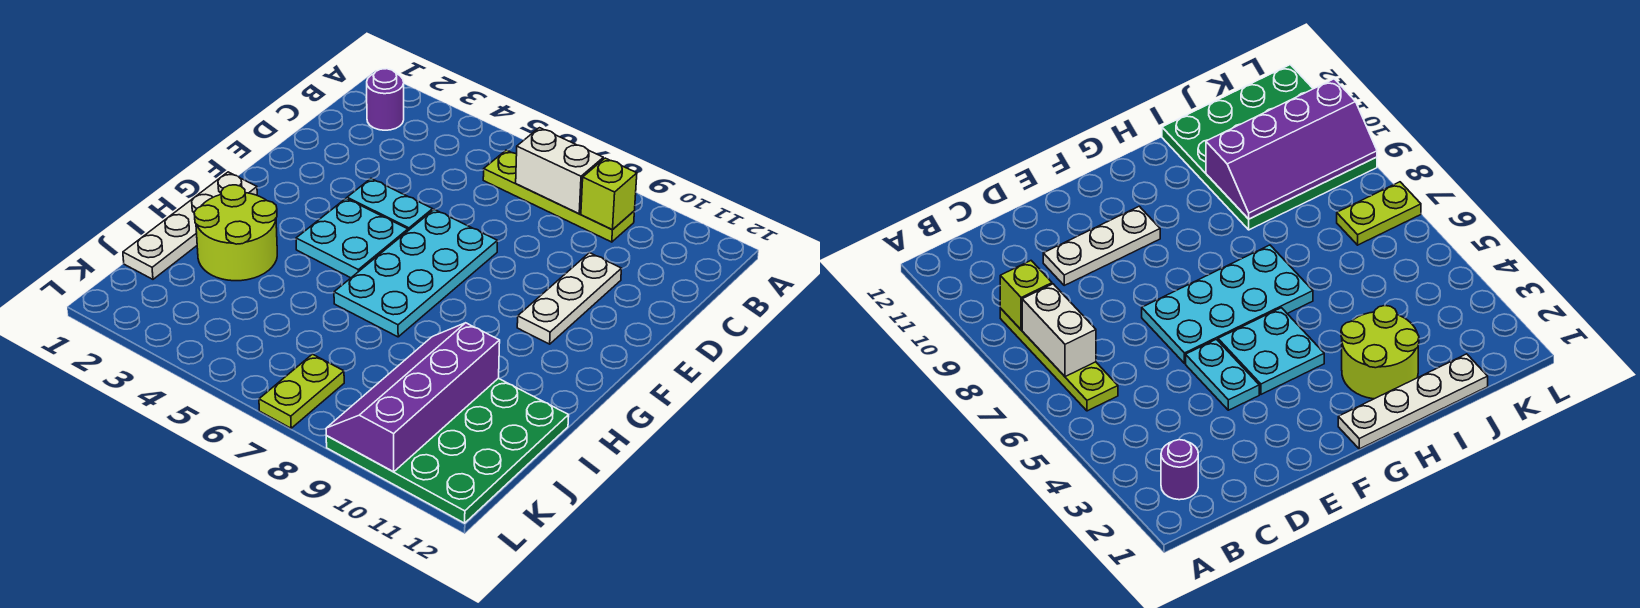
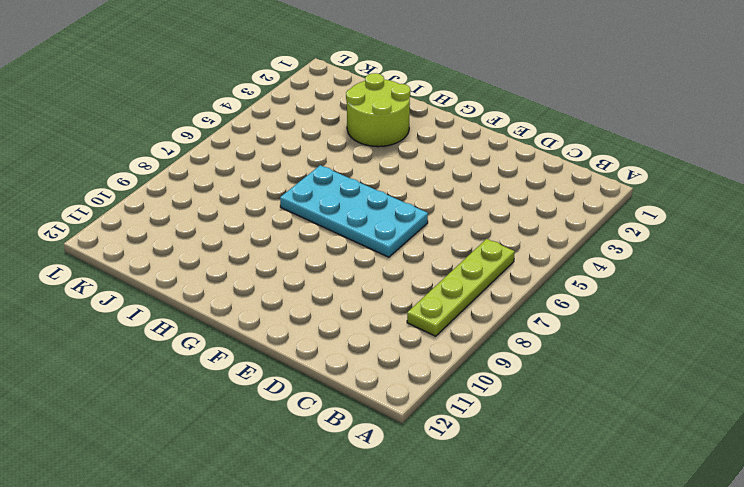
none -> purple 1x1 round brick [366,69,404,130]
none -> white 1x3 plate [517,253,622,344]
none -> cyan 1x2 plate [347,179,433,231]

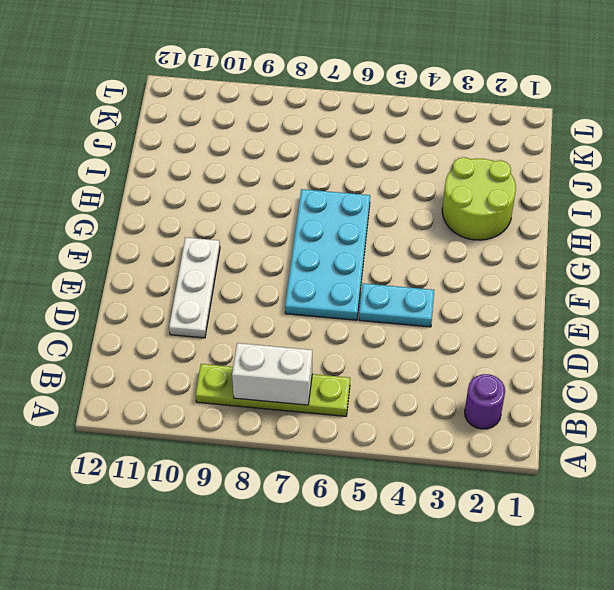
none -> cyan 2x2 plate [296,199,408,278]
none -> white 1x4 plate [123,172,257,279]
none -> green 4x4 plate [326,378,569,523]

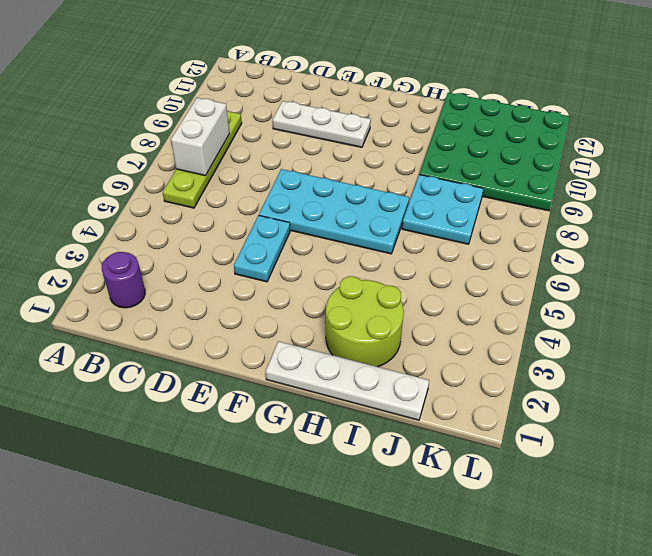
cyan 2x2 plate [402,175,483,244] -> cyan 2x2 plate moved to [296,199,408,278]
none -> lime 1x2 plate [259,354,344,428]
none -> lime 1x1 brick [581,158,637,230]
none -> purple 2x4 slope [326,323,500,472]

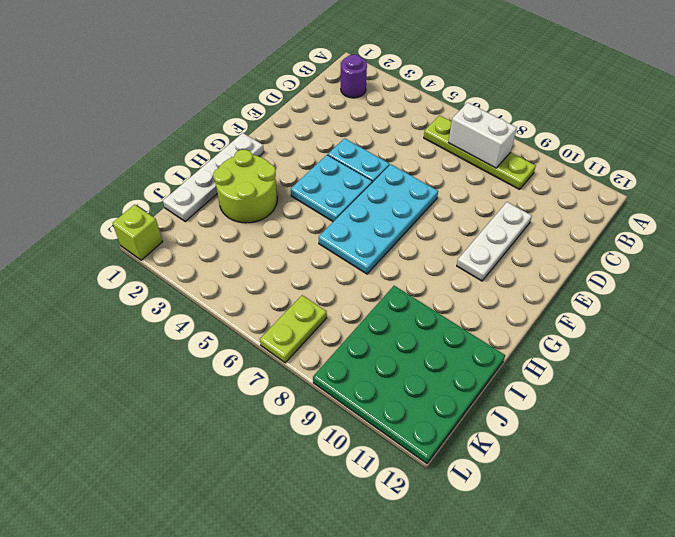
lime 1x1 brick [113,205,163,260] -> lime 1x1 brick moved to [581,158,637,230]
none -> purple 2x4 slope [326,323,500,472]

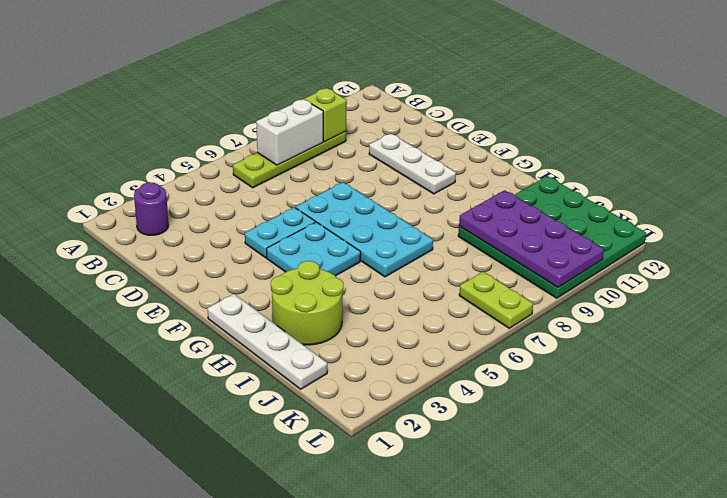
purple 2x4 plate [459,190,604,287] -> purple 2x4 slope [326,323,500,472]

